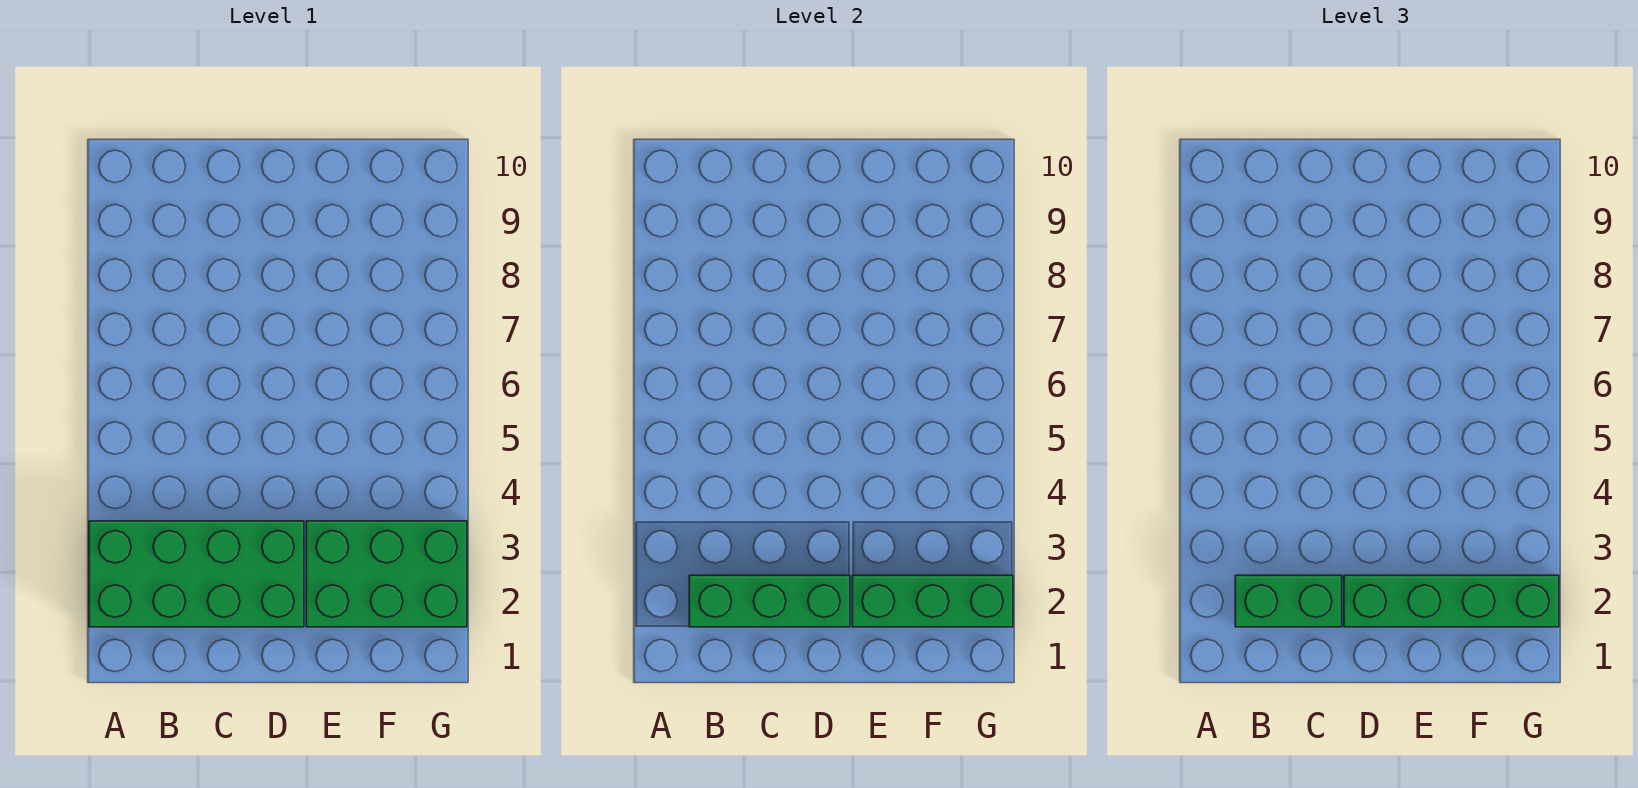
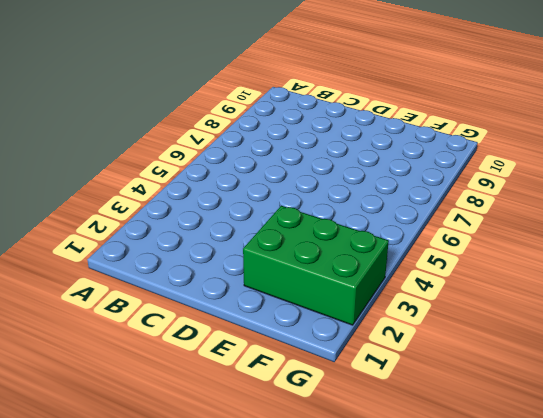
none -> green 2x4 brick [89,521,304,627]
none -> green 1x3 brick [689,575,850,627]

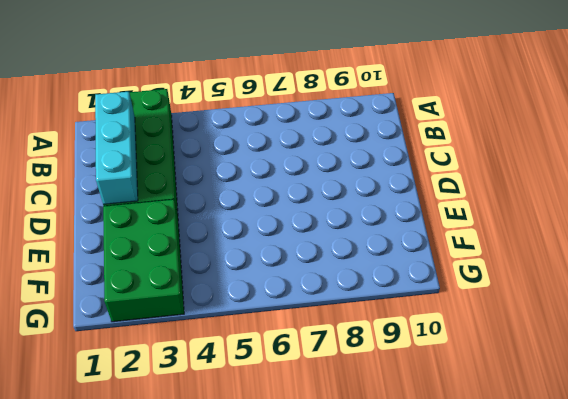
cyan 1x3 brick [95,92,138,205] -> green 1x3 brick [689,575,850,627]
none -> green 1x3 brick [852,575,1013,627]
none -> green 1x2 brick [1235,575,1342,627]

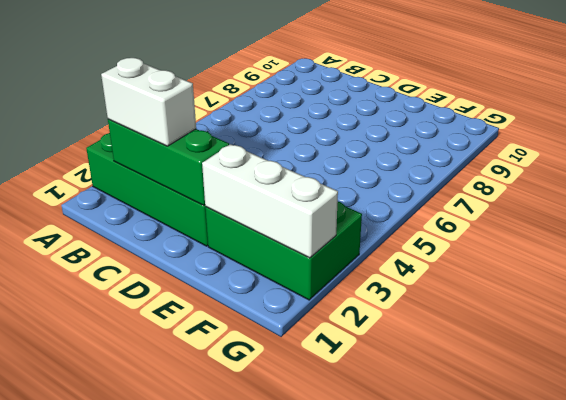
white 1x2 brick [101,58,196,146] -> green 1x2 brick [1235,575,1342,627]
white 1x3 brick [202,144,338,258] -> green 1x3 brick [852,575,1013,627]
none -> green 1x4 brick [1344,575,1559,627]

